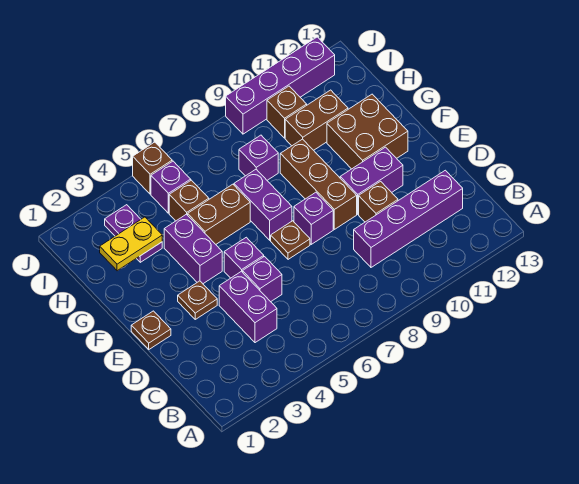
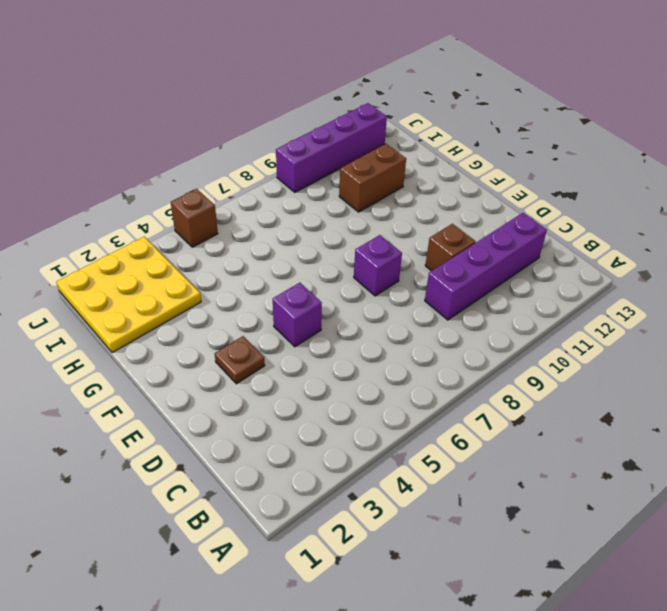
yellow 3x3 plate [56,237,201,353] -> purple 1x2 plate [105,205,162,262]
none -> purple 1x2 brick [219,271,277,343]
none -> purple 1x1 brick [243,257,282,302]
none -> brown 1x1 plate [131,311,171,349]

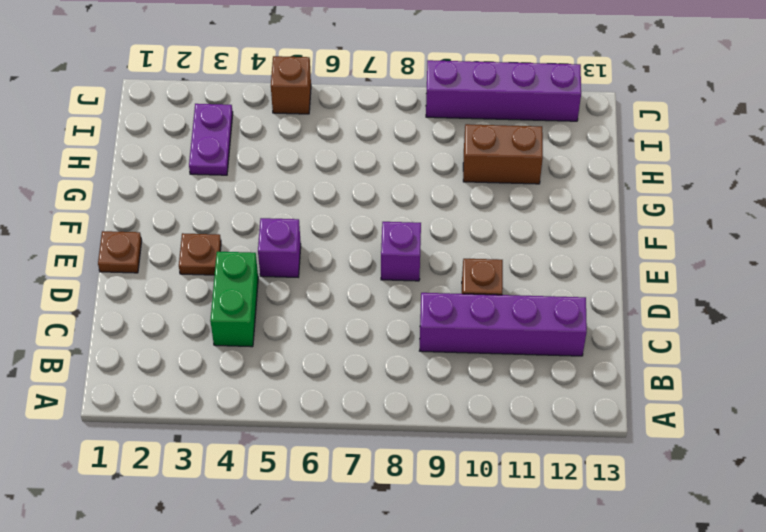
green 1x2 brick [210,252,258,347] -> purple 1x2 brick [219,271,277,343]
none -> purple 1x1 brick [243,257,282,302]
none -> brown 1x1 plate [271,221,310,259]
none -> brown 1x3 brick [280,139,357,229]

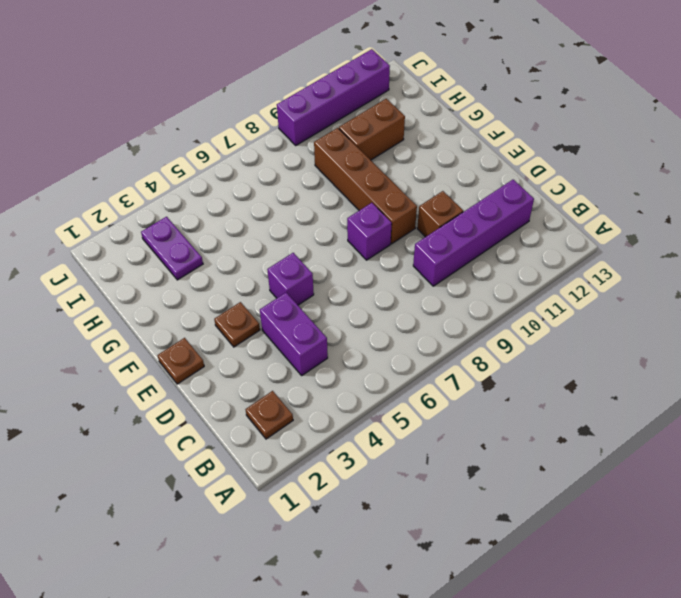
brown 1x1 plate [246,391,293,439] -> brown 1x1 plate moved to [271,221,310,259]
brown 1x4 brick [314,128,417,244] -> brown 1x3 brick [280,139,357,229]
none -> purple 1x1 brick [243,257,282,302]
none -> purple 1x2 brick [340,147,403,214]
none -> purple 1x2 brick [164,214,222,284]

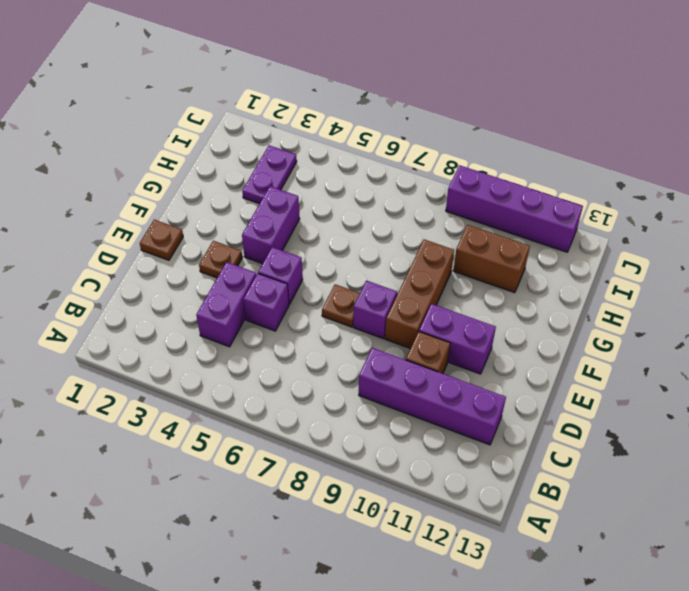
none -> purple 1x2 brick [234,169,292,240]
none -> brown 2x2 brick [327,94,408,169]
none -> brown 1x2 brick [188,184,250,244]

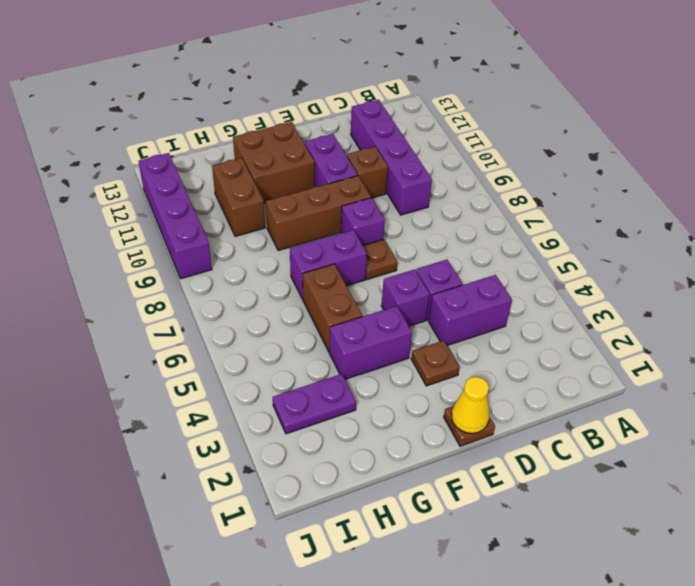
yellow 1x1 cone [452,377,489,433] -> none
none -> brown 1x1 brick [169,180,209,221]
none -> purple 1x1 brick [239,135,278,180]
none -> purple 1x1 brick [151,161,191,213]

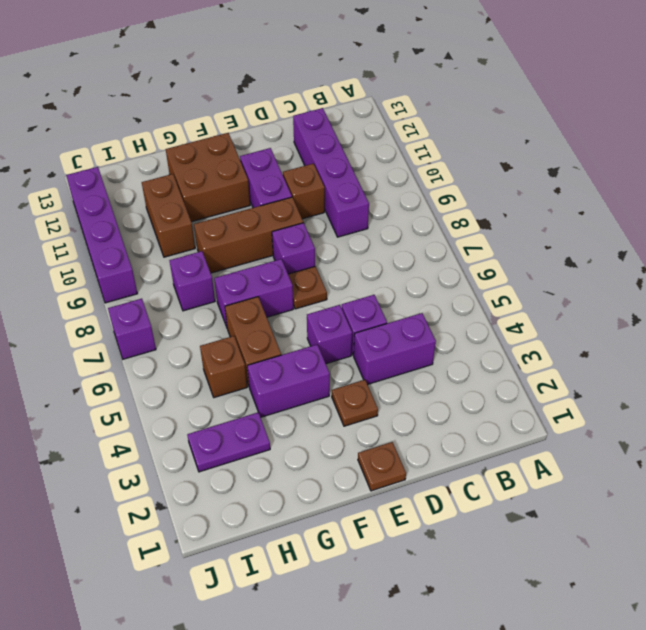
purple 1x1 brick [108,299,156,359] -> purple 1x1 brick moved to [151,161,191,213]
none -> brown 1x1 brick [267,86,307,138]
none -> brown 1x1 brick [133,142,172,194]
none -> yellow 1x2 plate [100,217,162,271]

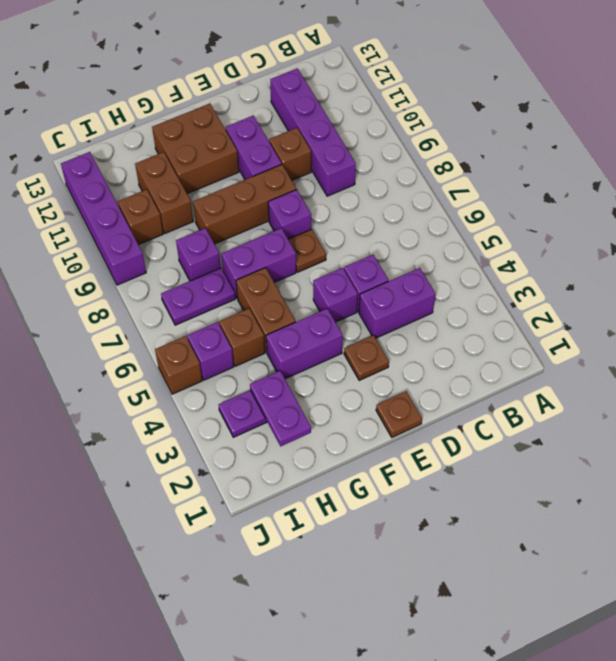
purple 1x2 plate [250,371,311,446] -> yellow 1x2 plate [100,217,162,271]
purple 1x2 plate [161,268,235,325] -> none

